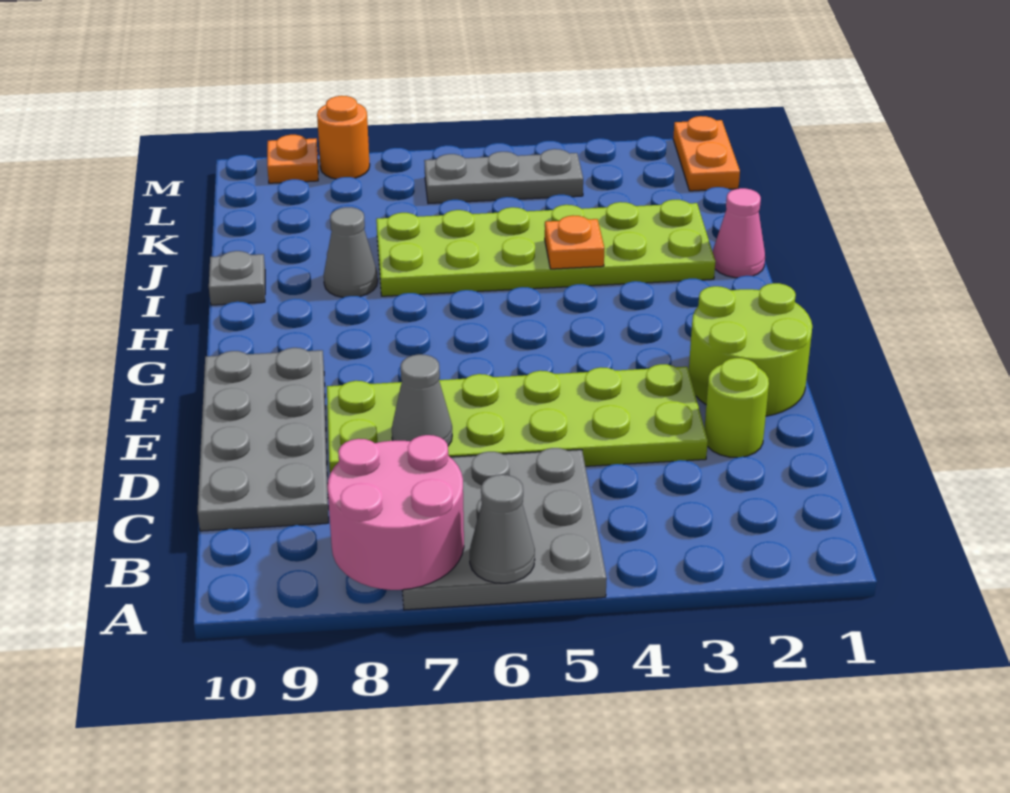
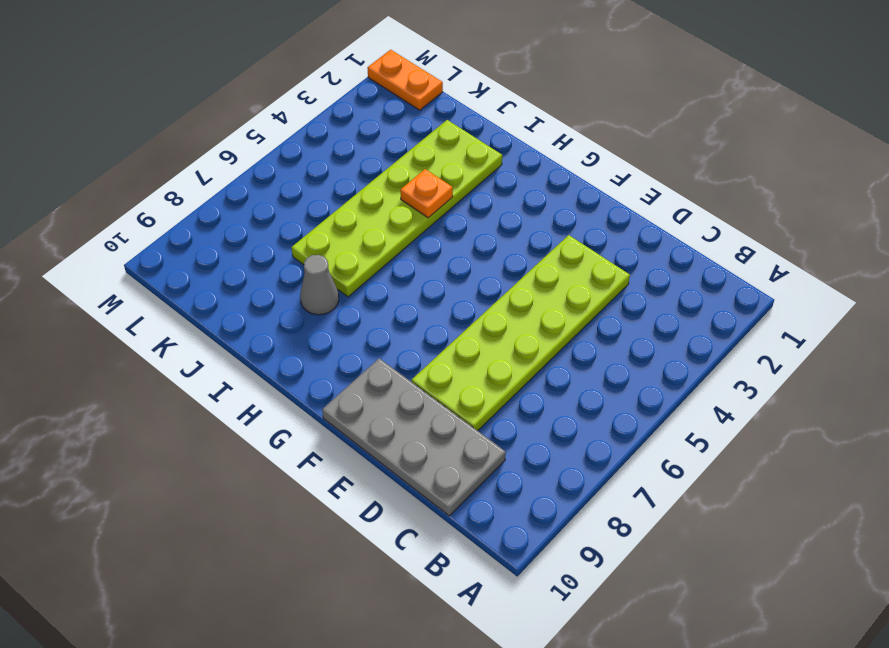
none -> grey 3x3 plate [402,448,607,610]
none -> lime 1x1 round brick [705,358,769,458]
none -> lime 2x2 round brick [689,283,812,416]

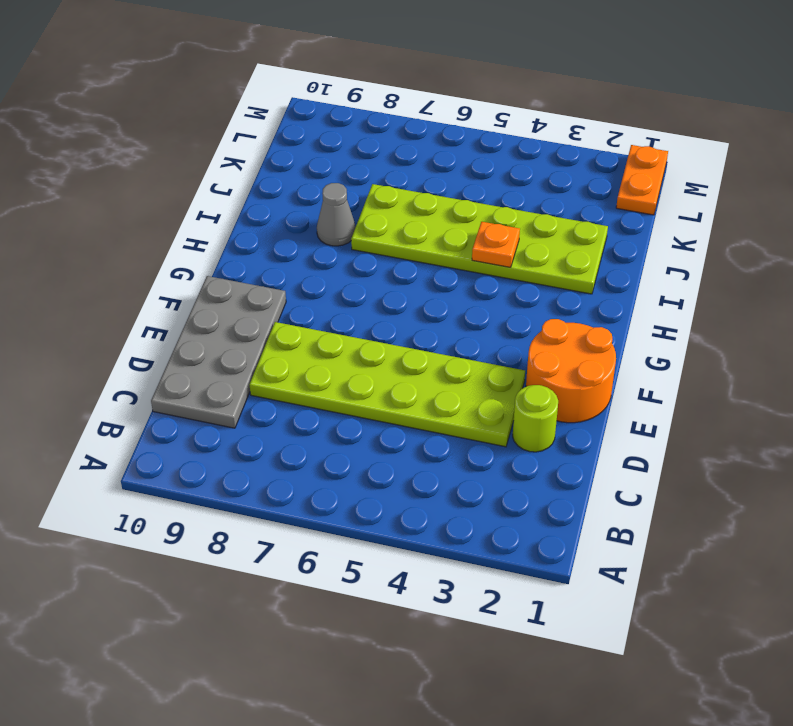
orange 2x2 round brick [526,319,616,423] -> lime 2x2 round brick [689,283,812,416]
none -> grey 3x3 plate [402,448,607,610]
none -> pink 1x1 cone [713,188,765,278]
none -> grey 1x1 plate [209,251,265,305]

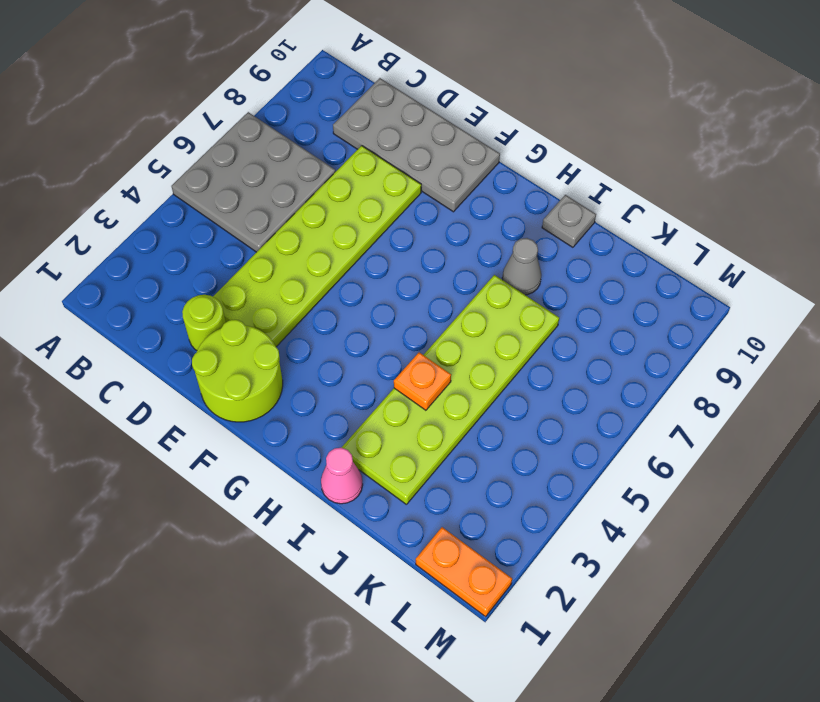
none -> grey 1x3 plate [424,149,583,204]
none -> orange 1x1 round brick [317,96,370,179]
none -> orange 1x1 plate [267,135,318,183]

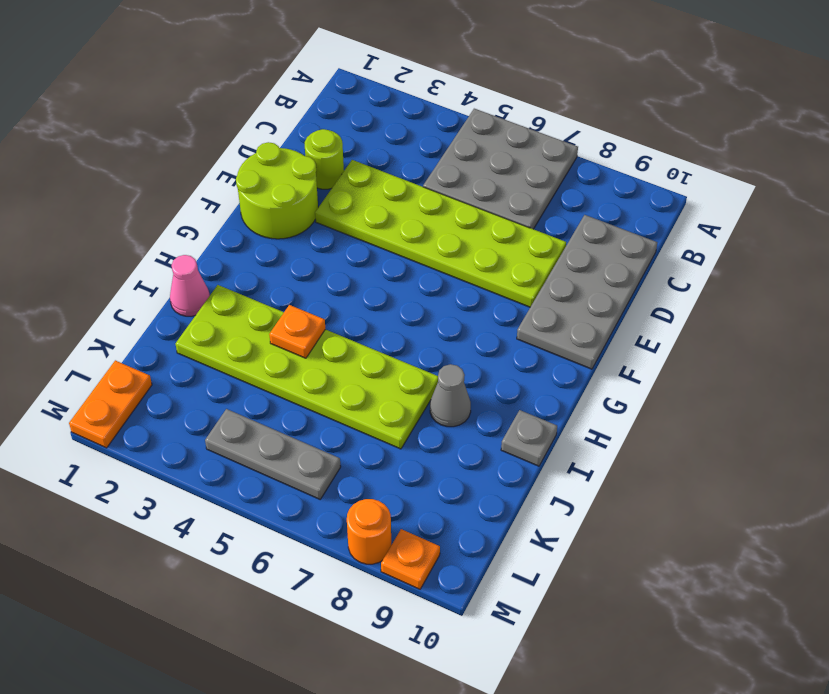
none -> grey 1x1 cone [470,475,535,583]
none -> pink 2x2 round brick [327,435,464,590]
none -> grey 1x1 cone [392,354,452,446]

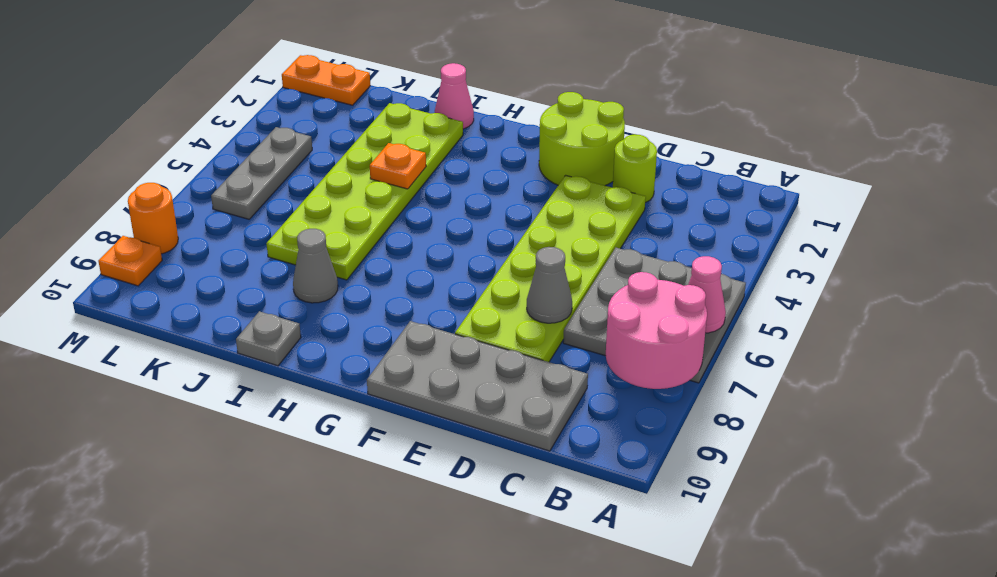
pink 1x1 cone [688,256,726,333] -> grey 1x1 cone [470,475,535,583]

